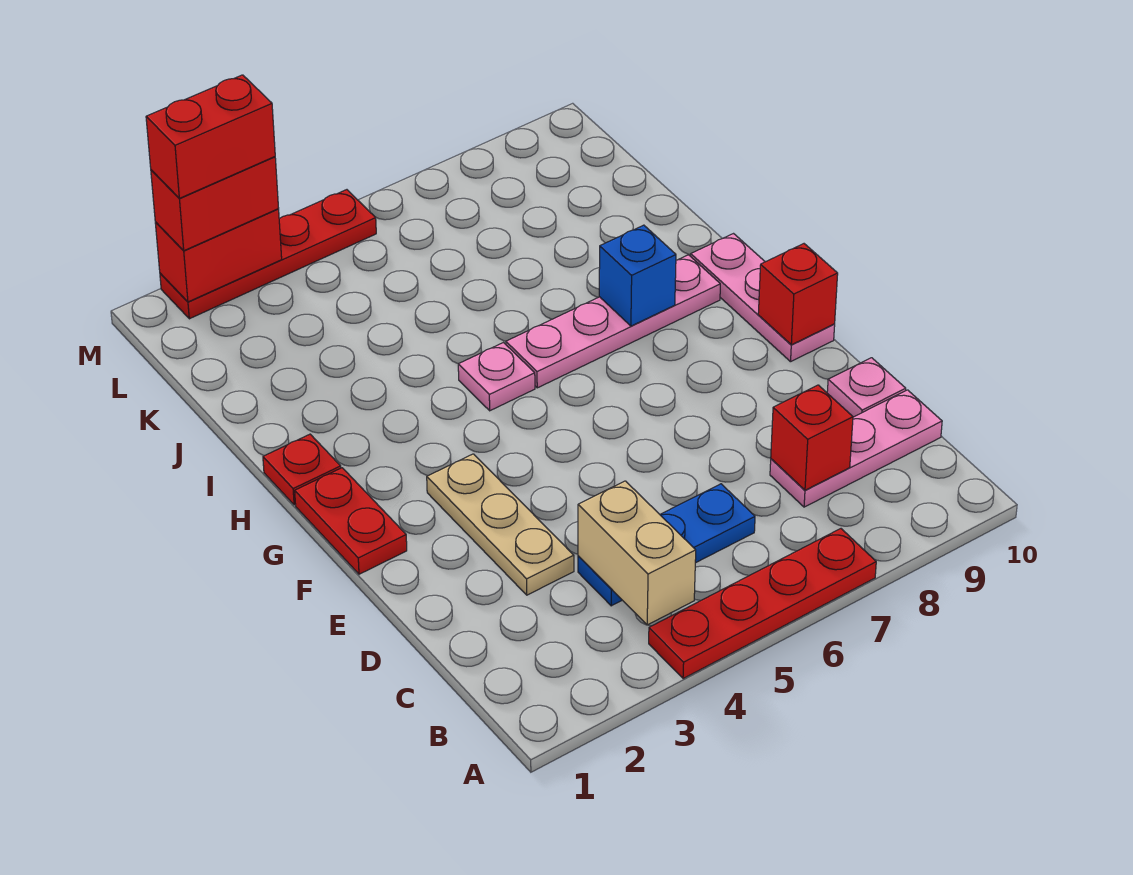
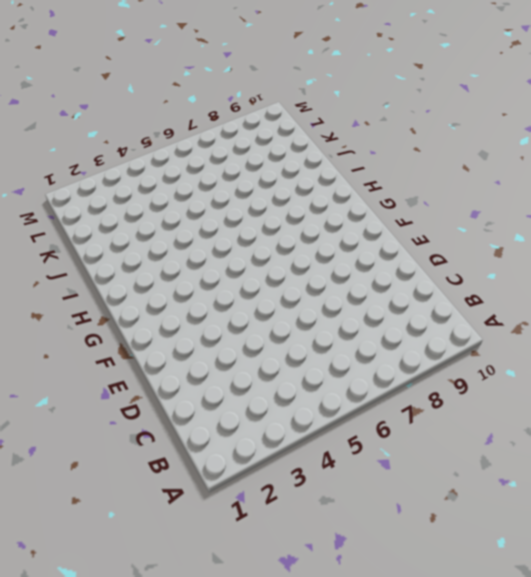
none -> red 1x4 plate [649,529,876,679]
none -> blue 1x3 plate [578,484,755,606]
none -> pink 1x3 plate [770,390,942,507]

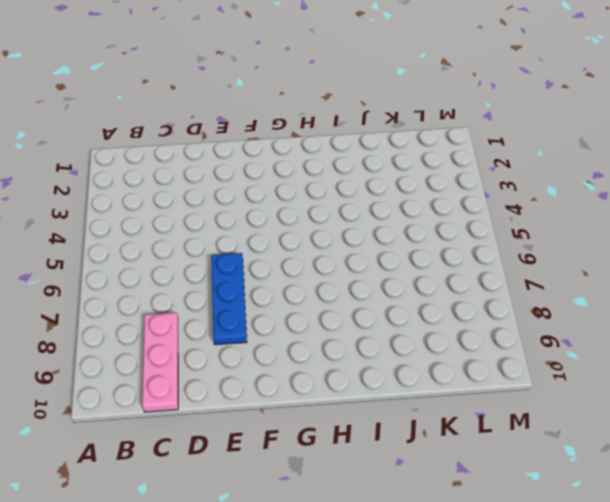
blue 1x3 plate [211,253,247,345] -> blue 1x3 plate moved to [578,484,755,606]
none -> red 1x4 plate [649,529,876,679]
none -> tan 1x3 plate [427,454,574,595]
none -> pink 1x1 plate [827,358,906,417]

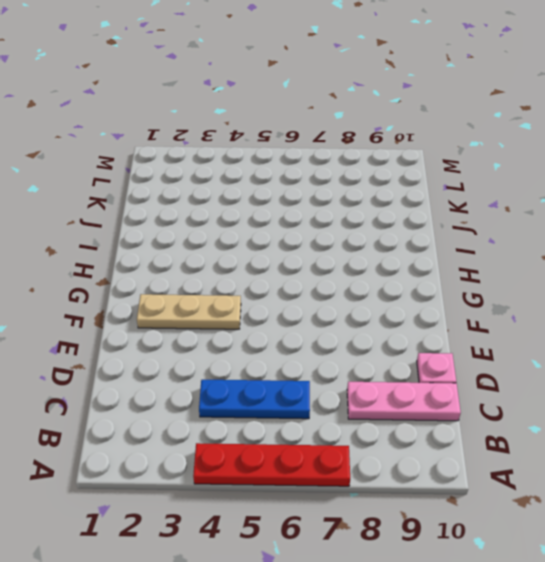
tan 1x3 plate [137,294,241,329] -> tan 1x3 plate turned to [427,454,574,595]
none -> red 1x2 plate [295,468,407,574]
none -> pink 1x3 plate [691,234,835,362]
none -> red 1x1 plate [263,434,341,505]

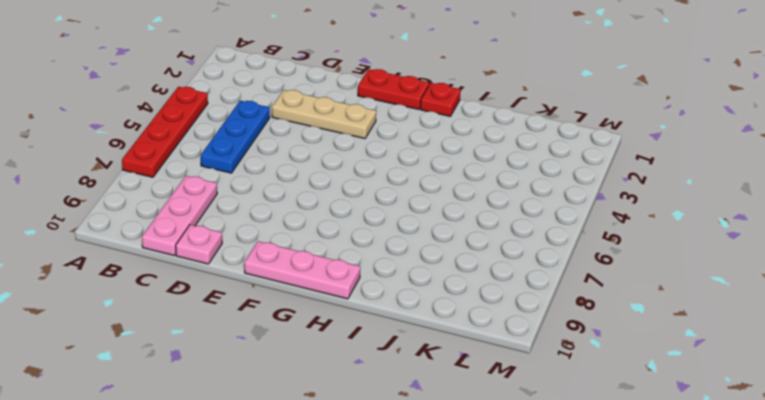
none -> pink 1x1 plate [458,343,535,411]
none -> pink 1x4 plate [506,255,720,388]
none -> red 1x4 plate [160,190,376,319]

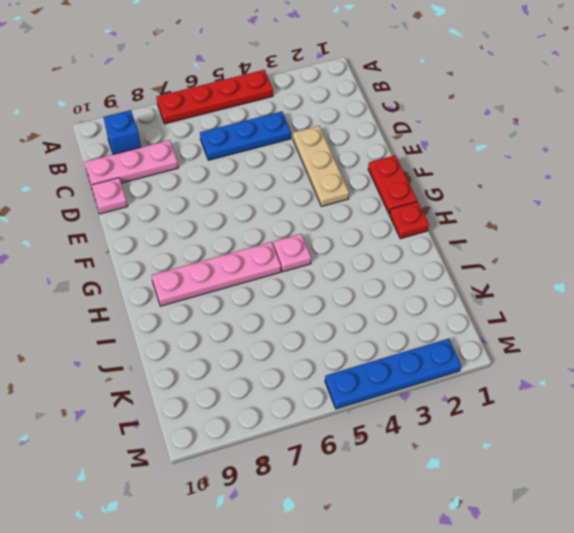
blue 1x1 brick [103,110,141,154] -> blue 1x1 brick moved to [599,225,676,326]
blue 1x4 plate [325,339,461,409] -> red 1x4 plate [160,190,376,319]
none -> pink 1x3 plate [691,234,835,362]
none -> tan 1x2 brick [578,481,696,625]
none -> red 1x1 brick [771,385,853,490]

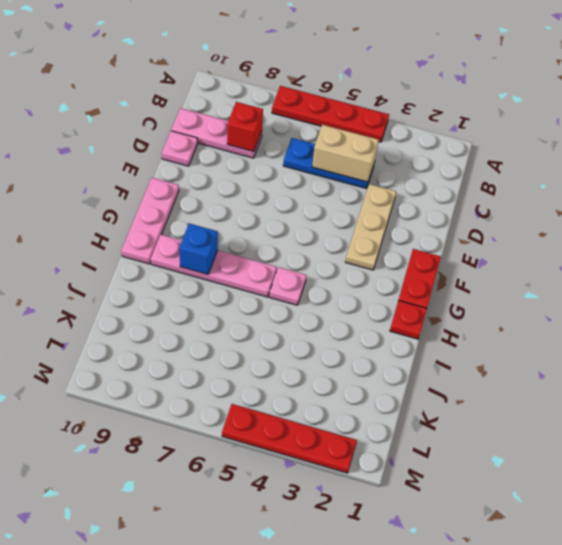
tan 1x2 brick [312,125,379,182] -> tan 1x2 brick turned to [578,481,696,625]
none -> red 1x1 brick [758,244,838,345]
none -> red 1x2 brick [155,209,282,302]
none -> red 1x2 brick [151,157,279,251]

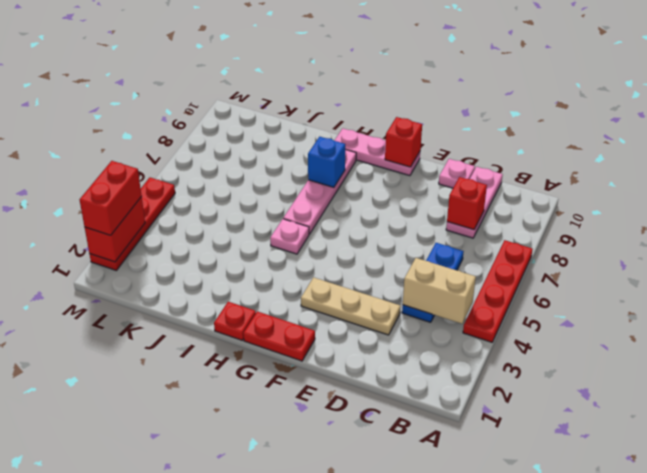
none -> red 1x2 brick [146,75,275,198]

